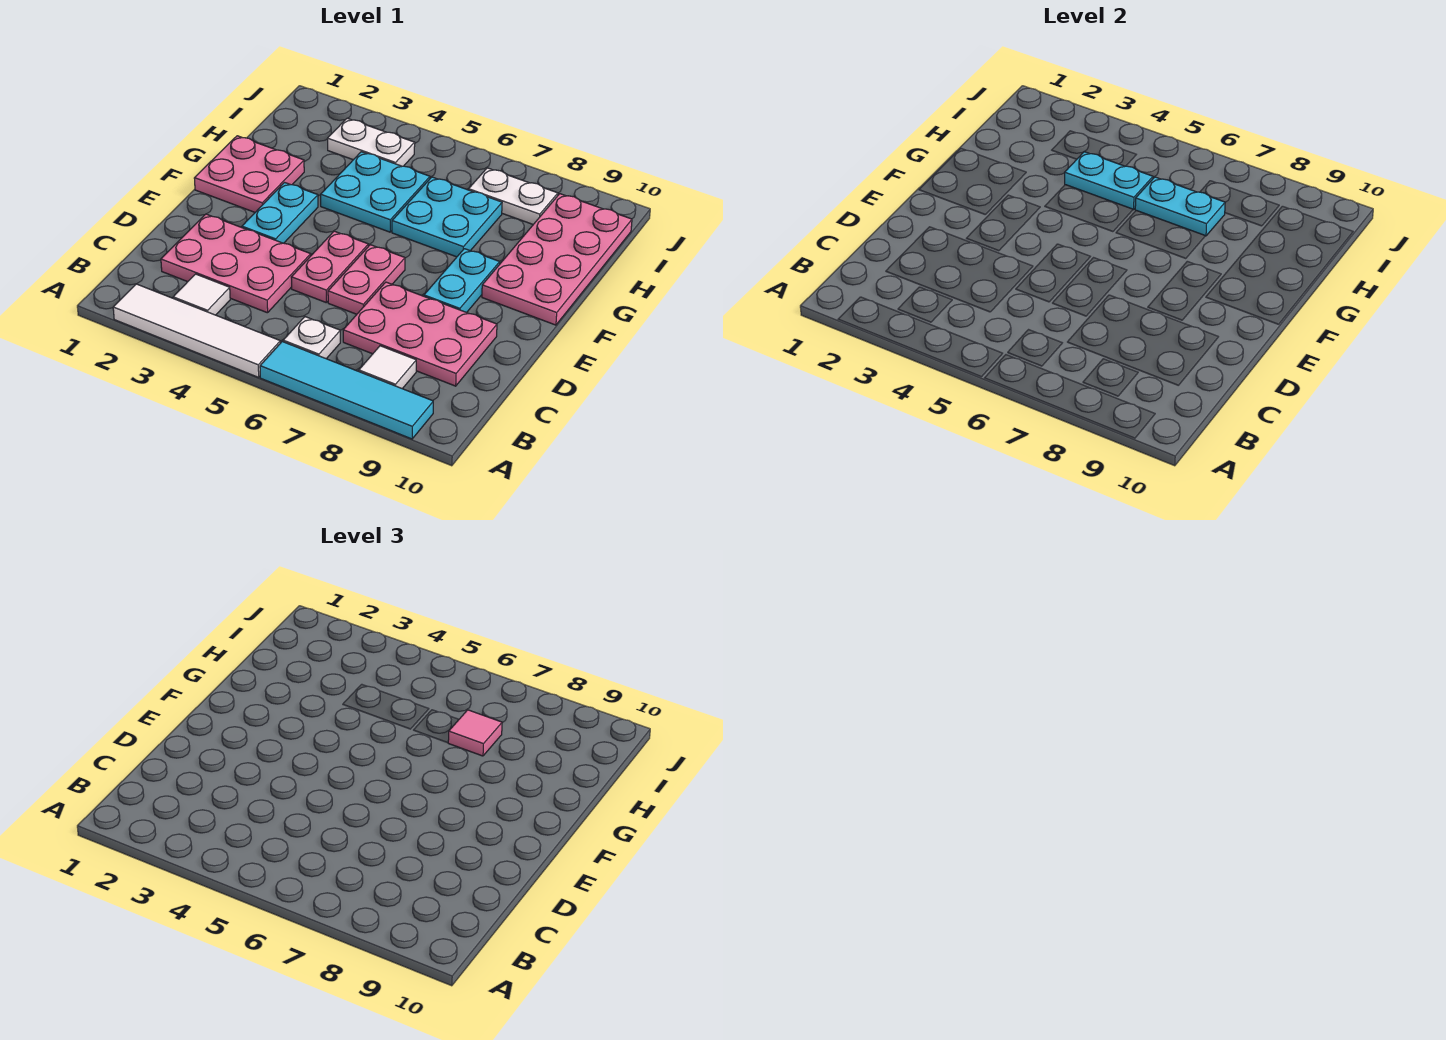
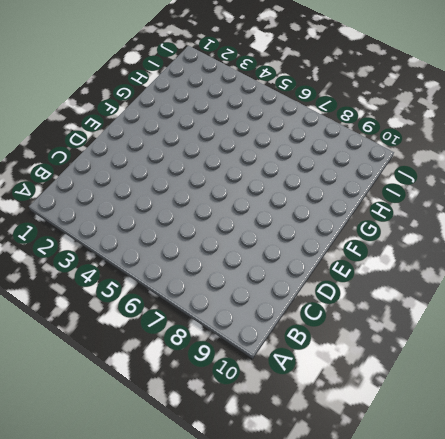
none -> white 1x4 tile [113,284,280,377]
none -> cyan 1x4 tile [260,342,433,439]
none -> white 1x1 tile [173,274,230,315]

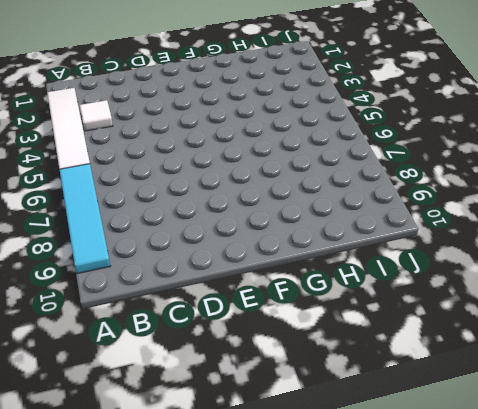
none -> white 1x1 plate [283,317,340,359]
none -> white 1x1 tile [359,346,416,389]
none -> pink 2x3 plate [161,214,311,313]

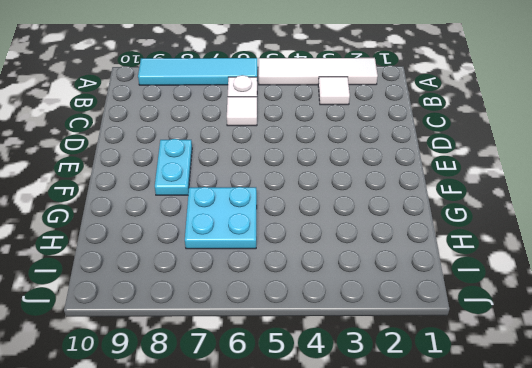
white 1x1 tile [227,97,257,126] -> white 1x1 tile moved to [359,346,416,389]
none -> pink 2x3 plate [161,214,311,313]
none -> pink 2x3 plate [343,282,497,386]
none -> pink 1x2 plate [291,231,368,302]

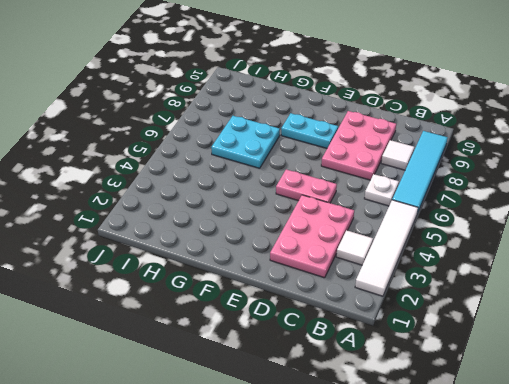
none -> pink 1x2 plate [328,245,405,314]
none -> cyan 1x2 plate [242,183,318,243]
none -> pink 2x2 plate [194,136,304,212]

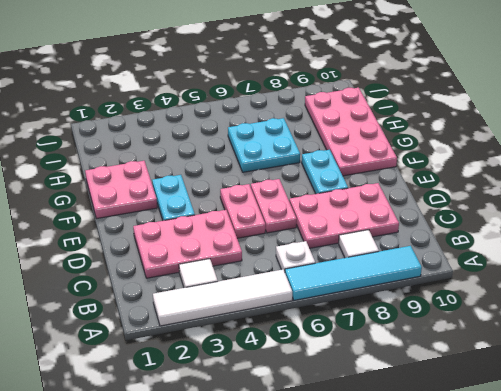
none -> cyan 2x2 plate [321,152,430,232]
none -> white 1x2 plate [327,118,415,166]
none -> white 1x2 plate [469,168,558,224]

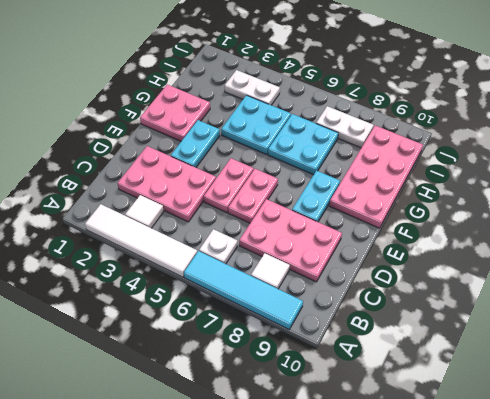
none -> cyan 1x2 plate [1065,152,1153,210]
none -> cyan 1x2 plate [1135,177,1225,236]
none -> pink 1x1 tile [448,710,502,756]

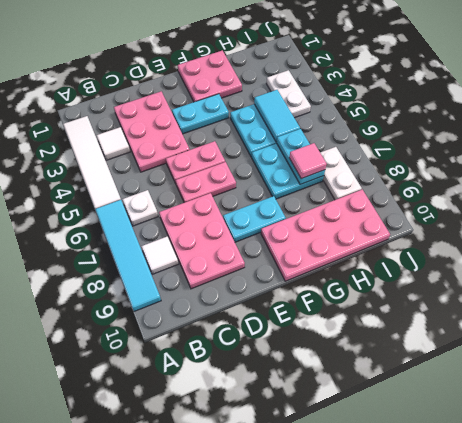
cyan 1x2 tile [254,90,300,142] -> cyan 1x2 plate [1065,152,1153,210]

